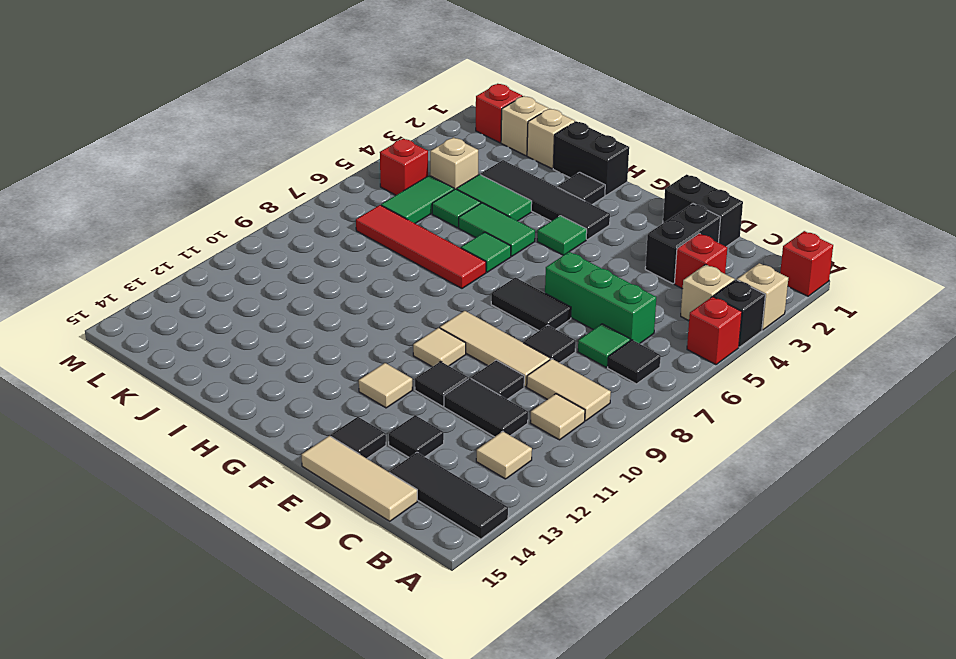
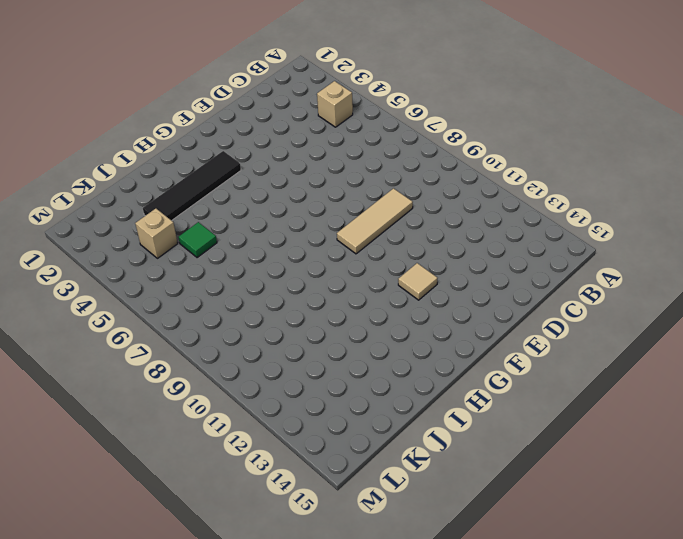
none -> red 1x1 brick [780,231,833,296]
none -> tan 1x1 brick [737,263,788,330]
none -> black 1x1 brick [714,280,765,347]
none -> red 1x1 brick [687,297,742,365]

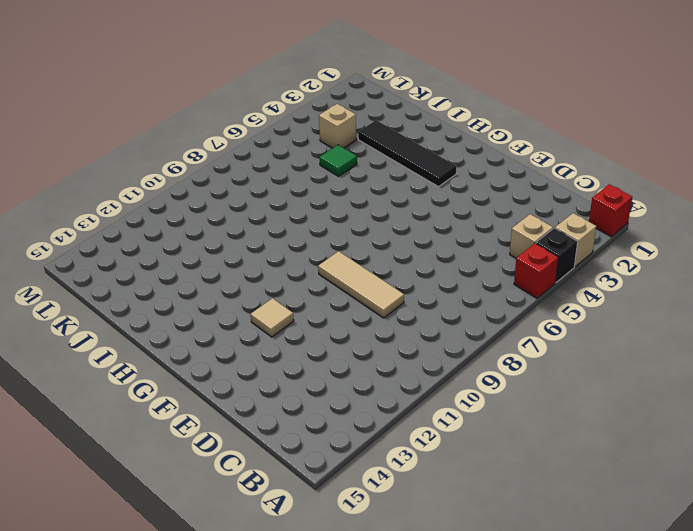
none -> black 1x3 tile [390,452,508,539]
none -> black 1x1 tile [608,340,661,384]
none -> tan 1x2 tile [527,359,611,421]
none -> tan 1x1 tile [530,394,585,440]

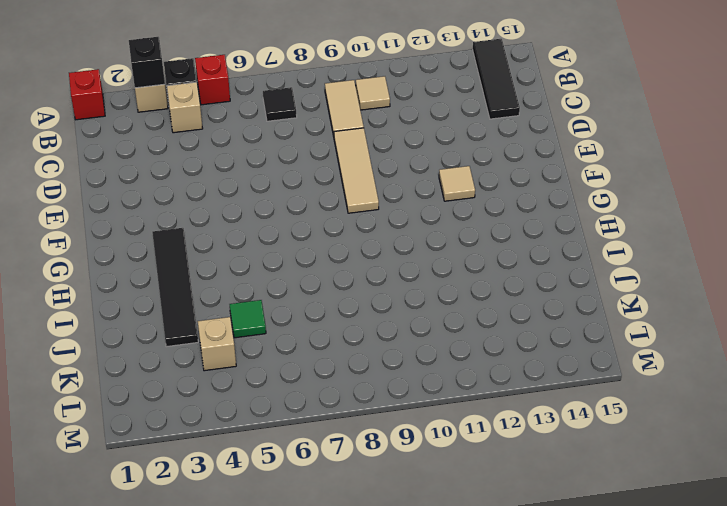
black 1x1 brick [129,37,165,88] -> none
none -> tan 1x1 tile [476,431,532,479]
none -> red 1x1 brick [674,233,727,289]
none -> green 1x3 brick [545,252,656,344]
none -> green 1x1 tile [578,324,630,367]

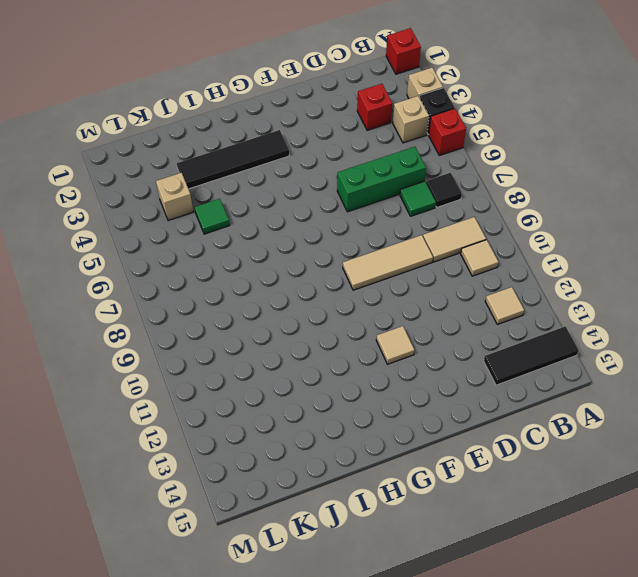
none -> black 1x2 tile [444,378,528,437]
none -> tan 1x3 tile [302,436,417,521]
none -> black 1x2 brick [663,174,743,247]
none -> black 1x2 brick [645,204,721,284]

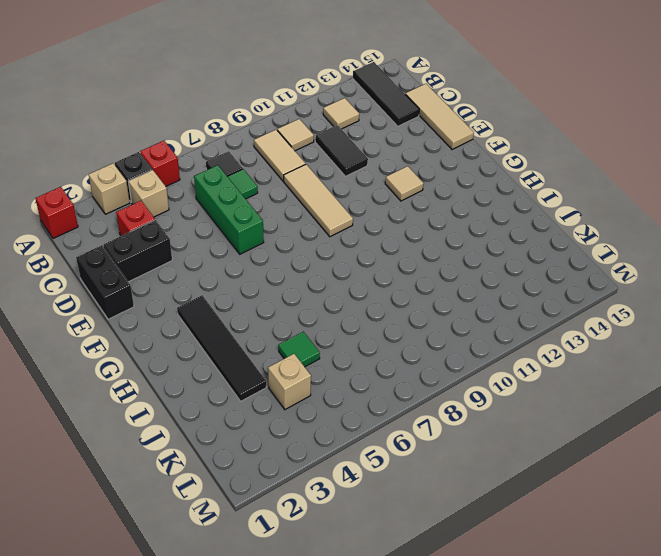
none -> black 1x1 tile [523,325,576,363]
none -> black 1x1 tile [471,360,524,399]
none -> black 1x1 tile [389,415,444,457]
none -> black 1x2 tile [491,277,571,331]

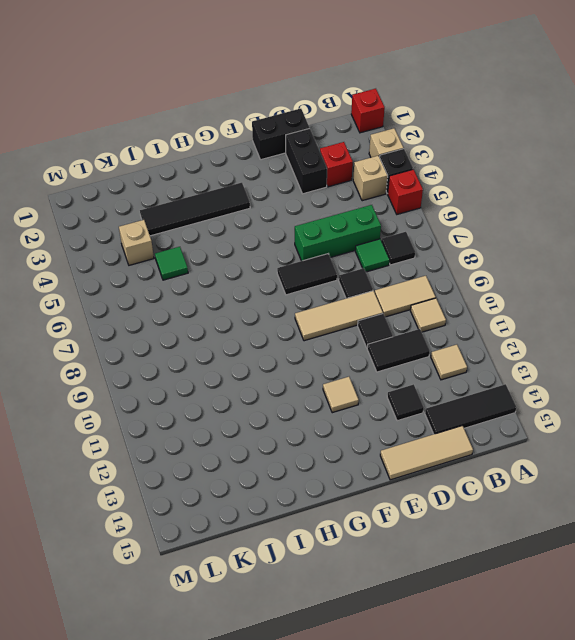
none -> black 1x1 tile [415,361,468,406]
none -> black 1x1 tile [331,417,386,458]
none -> tan 1x1 tile [413,328,466,367]
none -> green 1x1 tile [537,216,587,255]

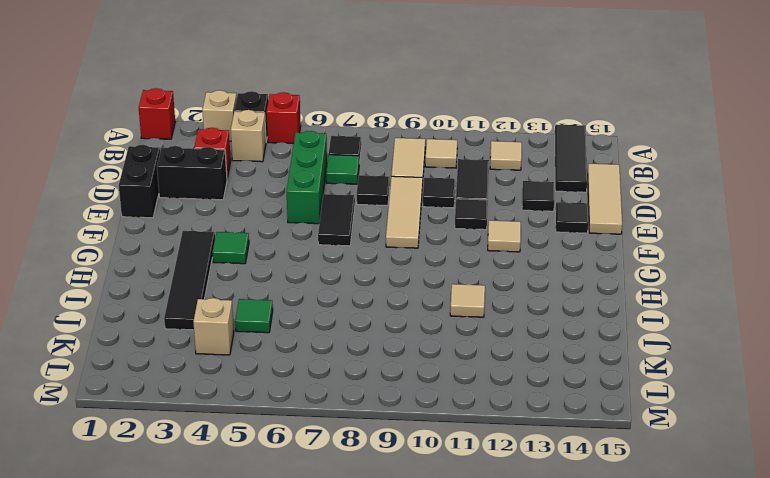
tan 1x1 tile [450,284,485,317] -> tan 1x1 tile moved to [413,328,466,367]
none -> black 1x2 brick [553,121,629,196]
none -> black 1x1 tile [557,172,605,204]
none -> green 1x2 tile [459,203,535,256]
none -> green 1x1 tile [461,232,511,272]

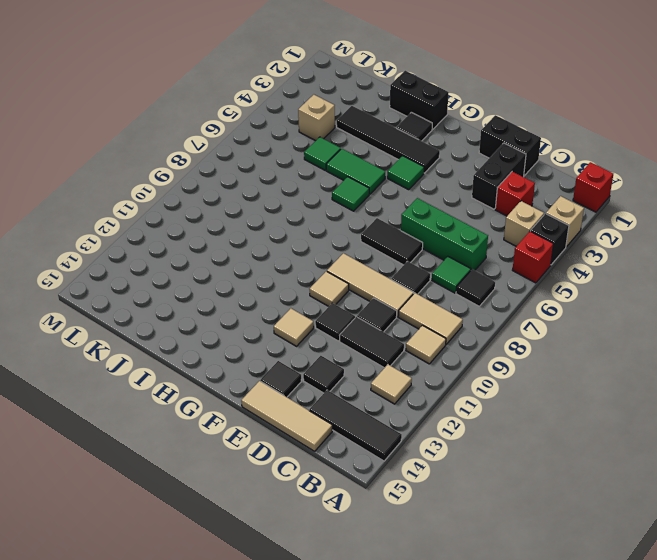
none -> red 1x4 tile [356,205,486,288]
none -> green 1x2 tile [457,174,532,221]
none -> tan 1x1 brick [527,109,575,169]
none -> tan 1x1 brick [501,96,548,156]

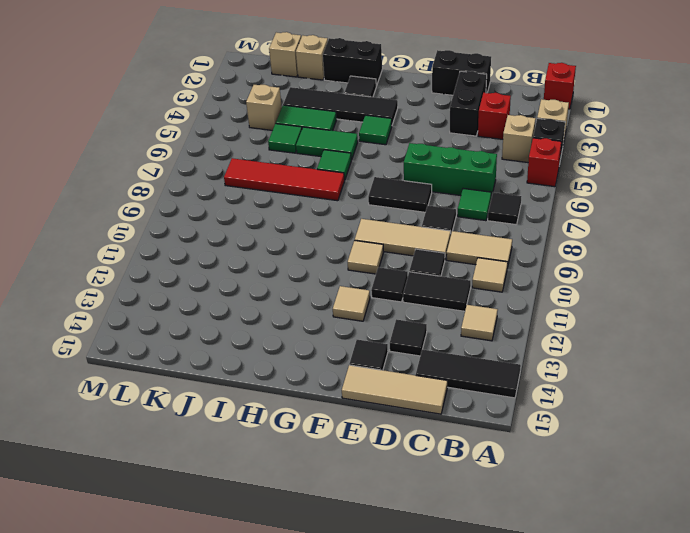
none -> green 1x2 tile [381,175,454,223]
none -> red 1x1 brick [476,84,522,143]
none -> red 1x1 brick [380,138,428,195]

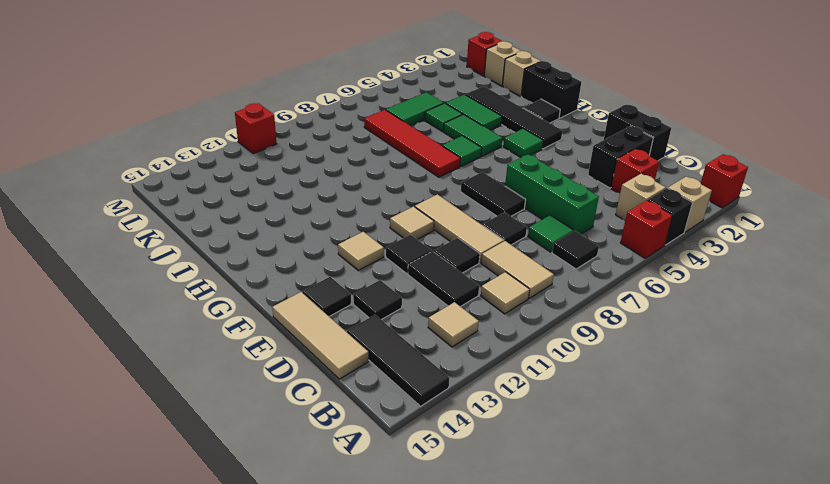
red 1x1 brick [235,103,277,154] -> red 1x1 brick moved to [380,138,428,195]
none -> tan 1x1 brick [430,137,478,189]

